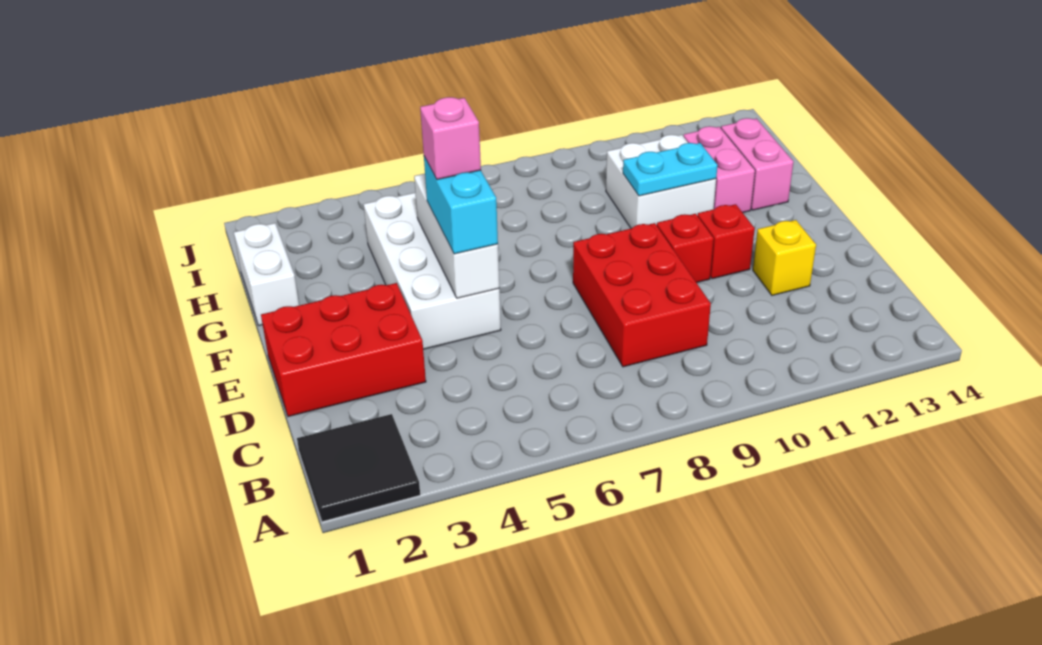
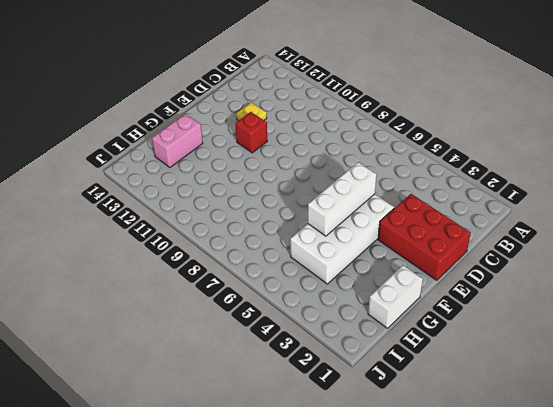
yellow 1x1 plate [236,102,267,121] -> yellow 1x1 brick [753,220,816,295]
none -> black 2x2 tile [297,414,420,522]
none -> red 2x3 brick [573,223,711,367]
none -> red 1x1 brick [657,214,714,283]

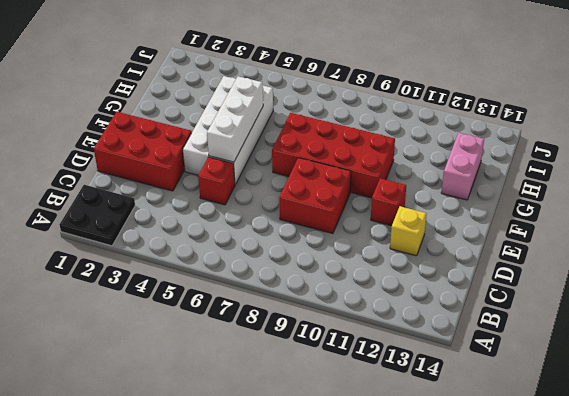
black 2x2 plate [60,185,135,246] -> black 2x2 tile [297,414,420,522]
red 1x1 brick [198,157,235,205] -> red 1x1 brick moved to [657,214,714,283]
red 2x2 brick [279,158,351,234] -> red 2x3 brick [573,223,711,367]
red 2x4 brick [272,113,395,198] -> white 2x2 brick [606,135,716,229]
none -> white 1x2 brick [234,223,299,326]
none -> pink 1x2 brick [684,126,755,213]
none -> cyan 1x2 plate [623,143,718,196]

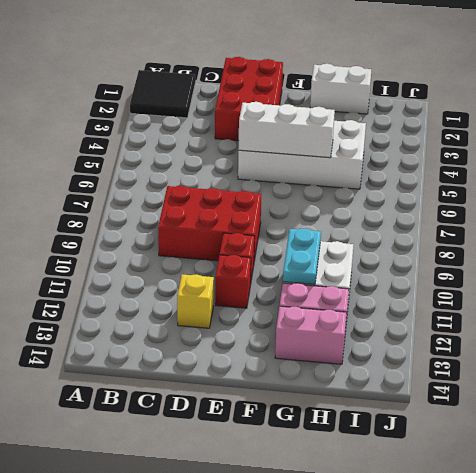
none -> cyan 1x2 brick [424,157,498,254]
none -> pink 1x1 brick [420,97,481,180]

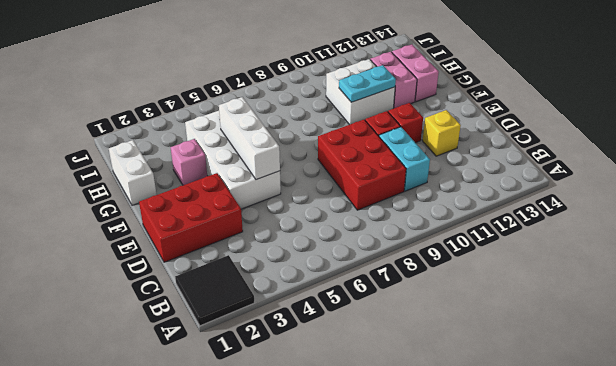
cyan 1x2 brick [379,127,430,191] -> cyan 1x2 brick moved to [424,157,498,254]
pink 1x1 brick [171,139,207,185] -> pink 1x1 brick moved to [420,97,481,180]

